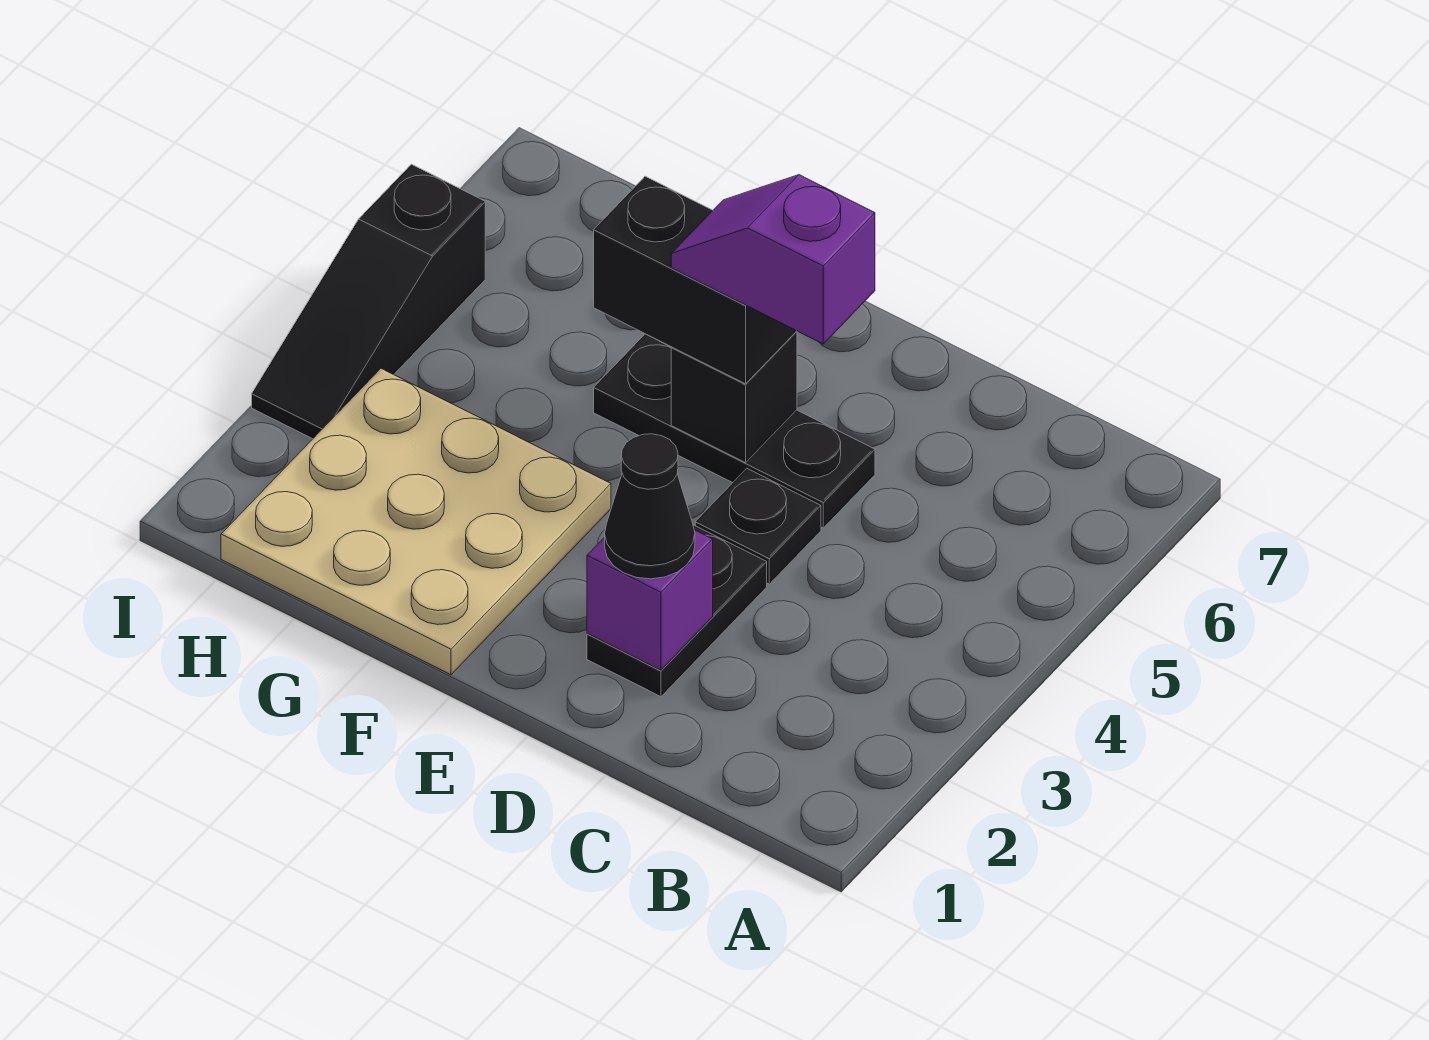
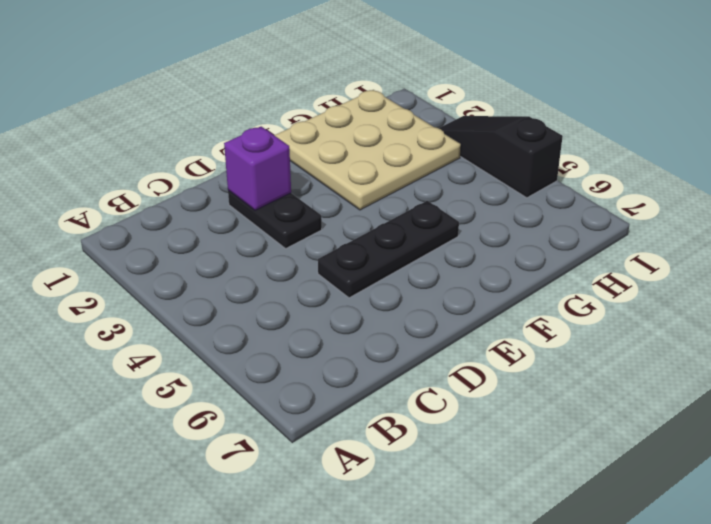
none -> black 1x1 plate [695,468,821,584]
none -> black 1x1 brick [671,331,797,463]

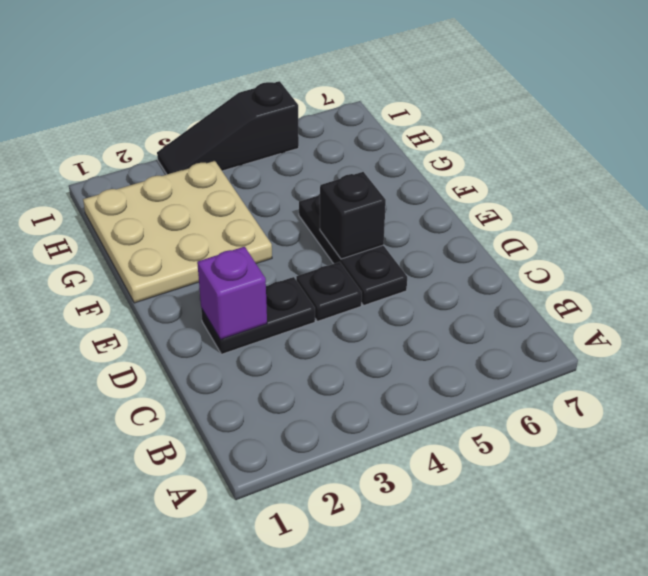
none -> black 1x1 cone [605,434,695,579]
none -> black 1x2 brick [594,176,796,384]

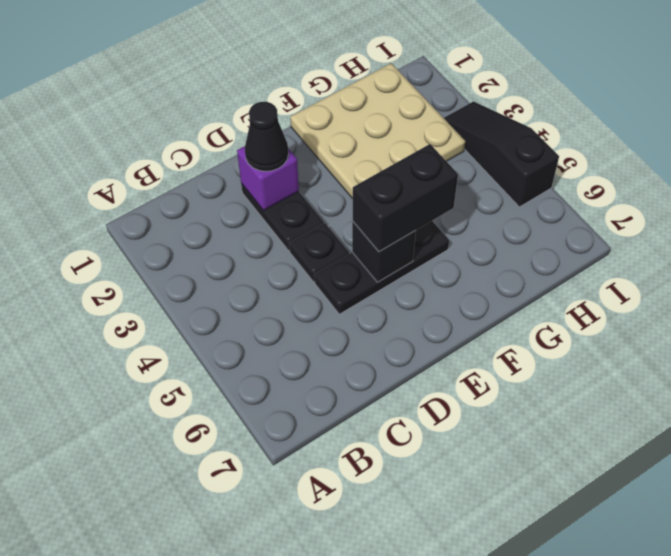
none -> purple 1x2 slope [671,175,875,344]

